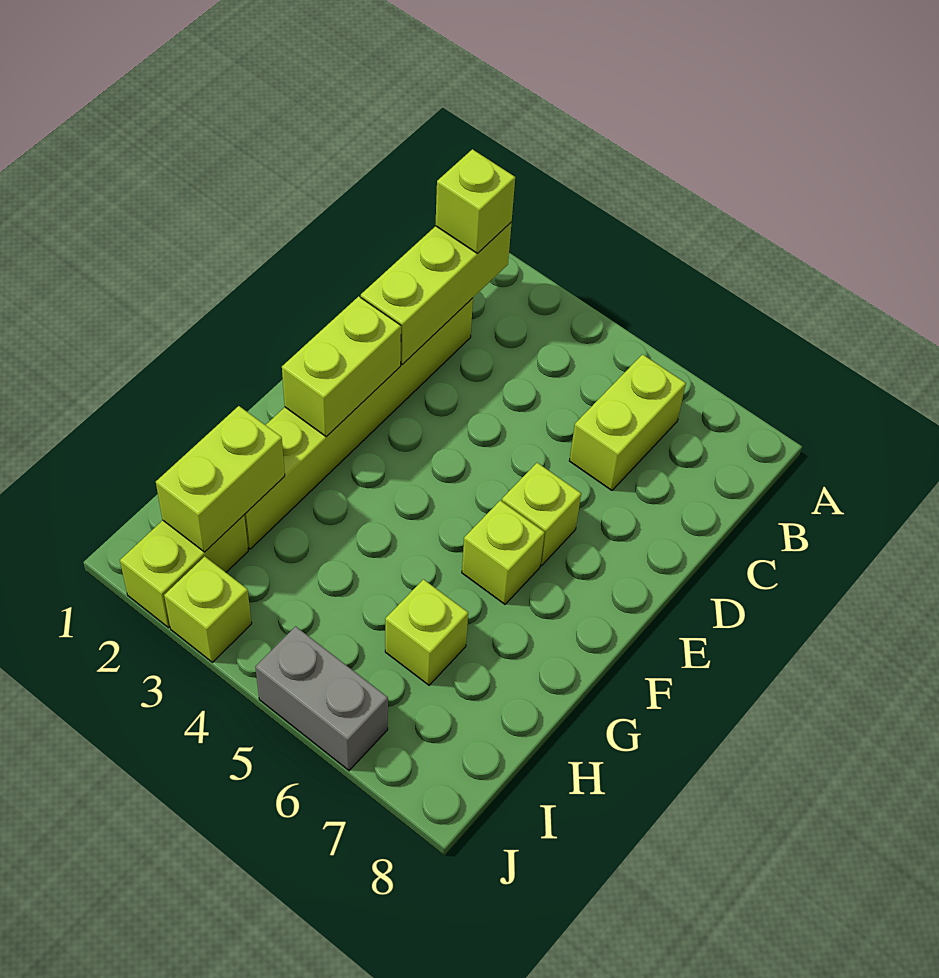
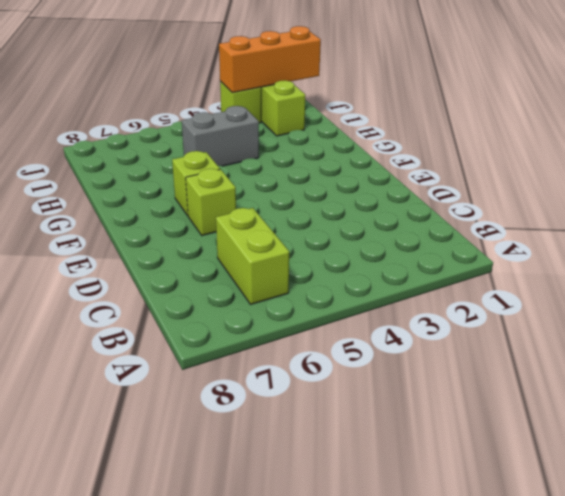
grey 1x2 brick [182,106,259,166] -> grey 1x2 brick moved to [255,626,388,770]
orange 1x3 brick [219,26,321,93] -> none
none -> lime 1x6 brick [244,298,473,549]
none -> lime 1x1 brick [385,579,468,685]
none -> lime 1x3 brick [361,222,512,365]

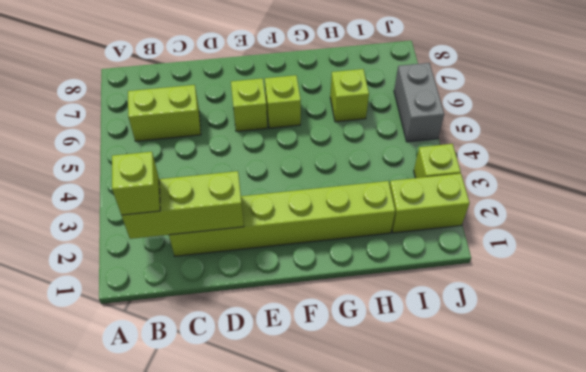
none -> lime 1x2 brick [282,296,401,437]
none -> lime 1x2 brick [156,406,285,552]

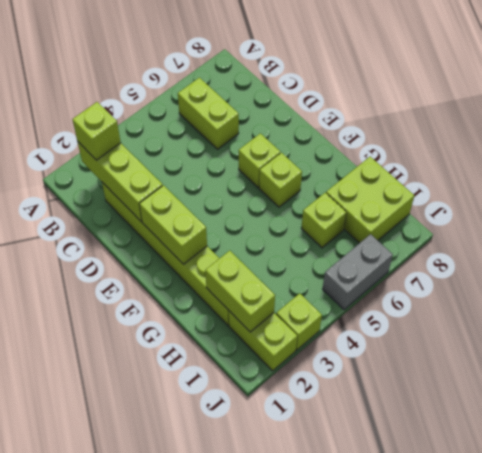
lime 2x2 brick [326,157,414,243] -> none

